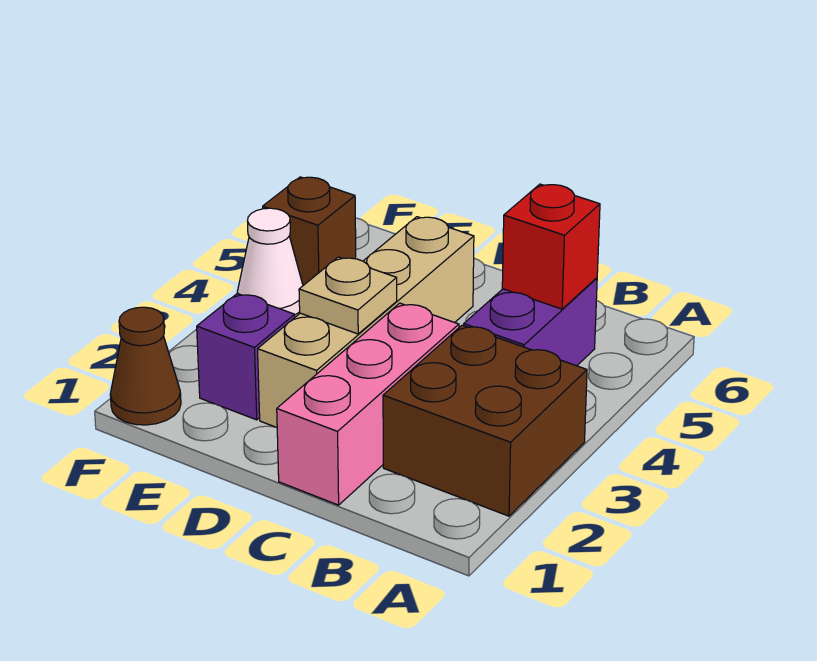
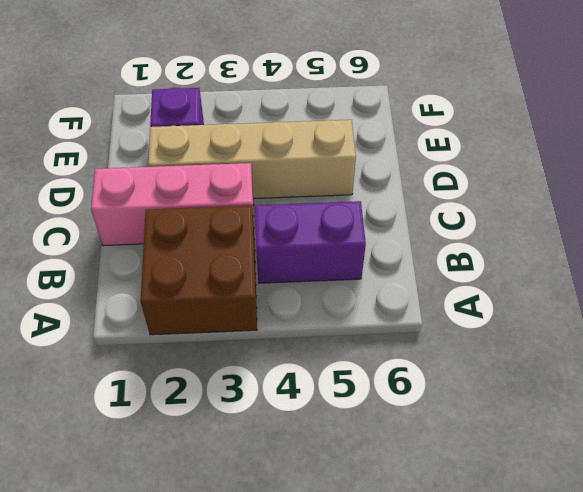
none -> brown 1x1 cone [110,307,181,425]
none -> white 1x1 cone [237,208,303,315]

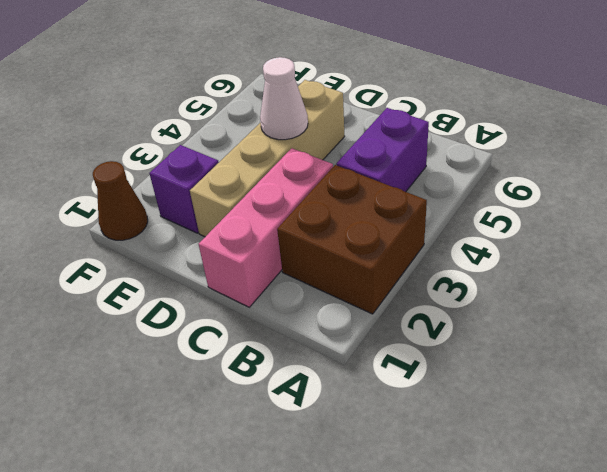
white 1x1 cone [260,57,308,140] -> white 1x1 cone moved to [237,208,303,315]
none -> brown 1x1 brick [263,177,356,285]
none -> red 1x1 brick [502,184,600,309]

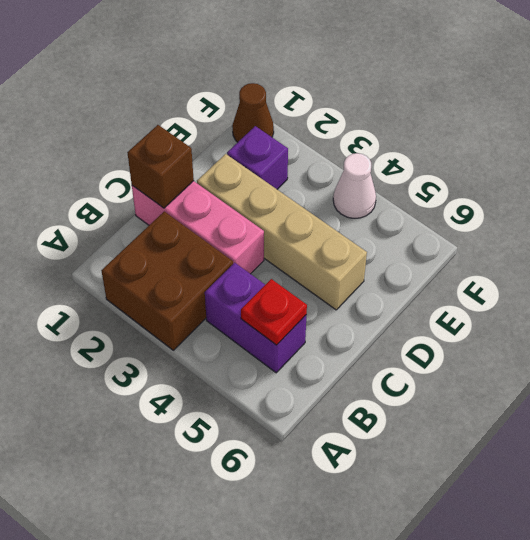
red 1x1 plate [241,279,307,345] -> red 1x1 brick [502,184,600,309]
brown 1x1 brick [127,125,194,208] -> brown 1x1 brick moved to [263,177,356,285]
none -> tan 1x1 plate [299,257,397,334]

